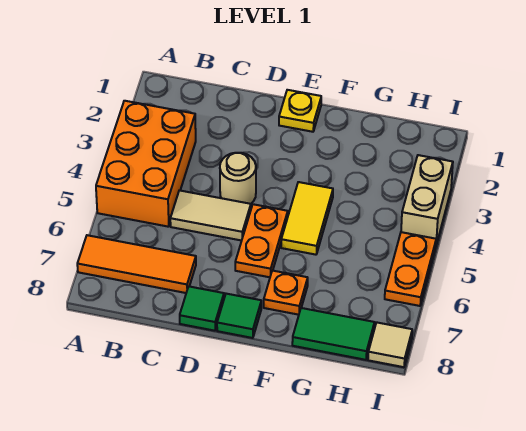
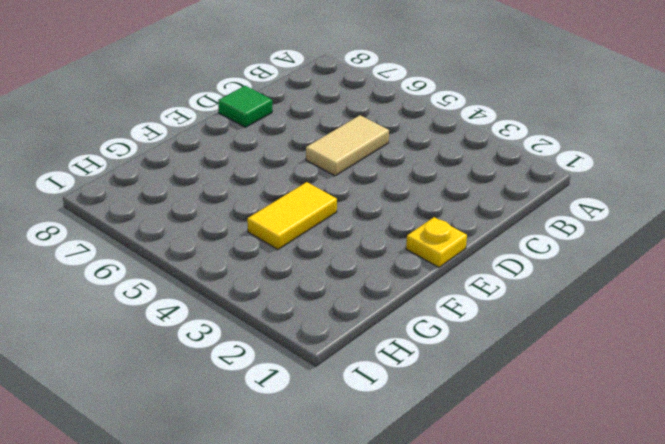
yellow 1x2 tile [247,182,337,250] -> yellow 1x2 tile turned to [281,182,333,255]
none -> orange 2x3 brick [96,101,196,227]
none -> orange 1x3 tile [77,235,196,293]
none -> tan 1x1 round brick [220,153,256,204]

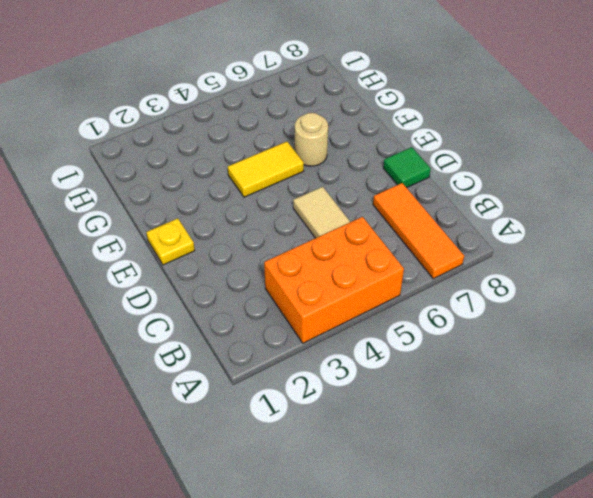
tan 1x1 round brick [295,113,328,166] -> tan 1x1 round brick moved to [220,153,256,204]
none -> orange 1x2 plate [235,204,288,277]
none -> green 1x1 tile [217,294,261,338]
none -> orange 1x1 plate [264,271,308,315]

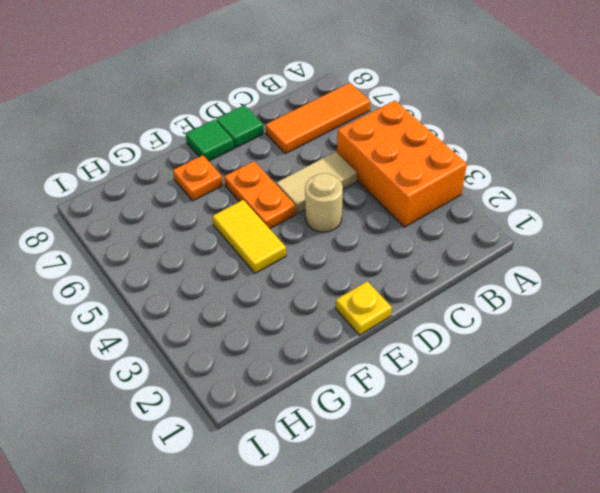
none -> green 1x2 tile [292,308,375,360]
none -> tan 1x2 brick [401,155,453,245]
none -> orange 1x2 plate [385,232,436,306]

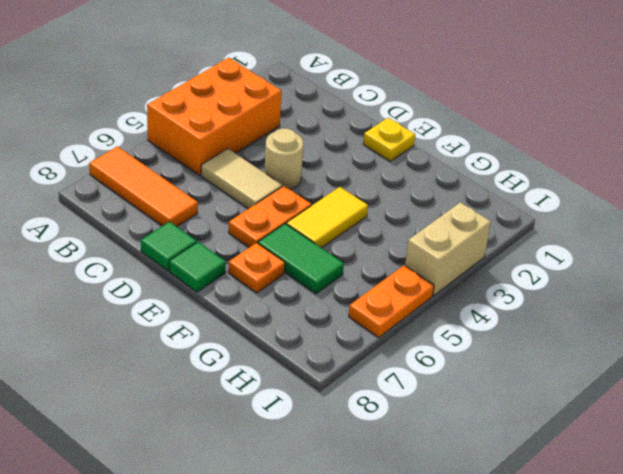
green 1x2 tile [258,224,344,294] -> green 1x2 tile moved to [292,308,375,360]
none -> tan 1x1 tile [368,323,412,367]

